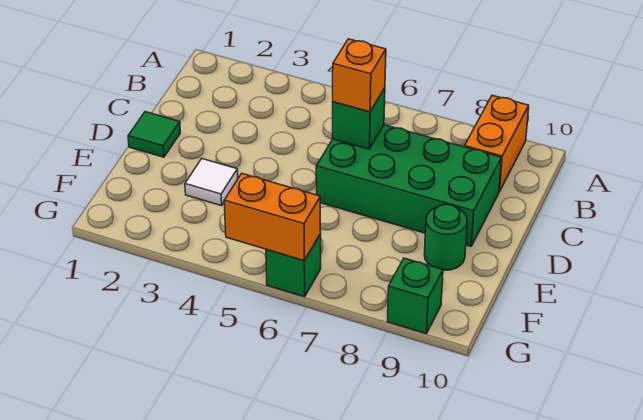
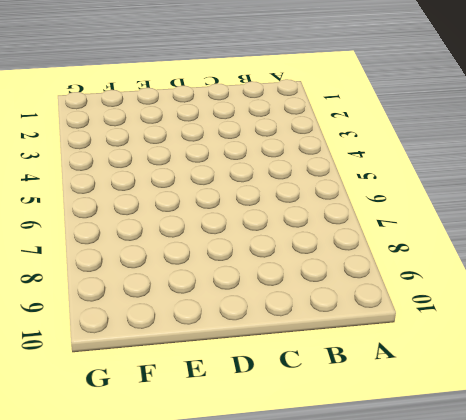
none -> orange 1x2 brick [465,95,529,192]
none -> green 2x4 brick [316,125,502,246]

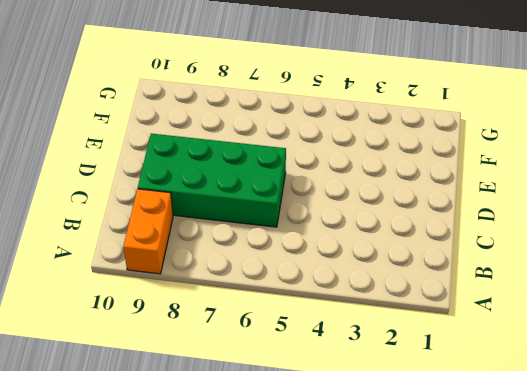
none -> green 1x1 tile [128,112,180,157]
none -> white 1x1 tile [185,159,238,206]

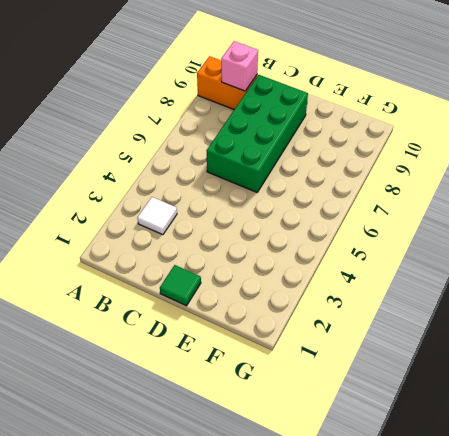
white 1x1 tile [137,197,177,235] -> white 1x1 tile moved to [185,159,238,206]
pink 1x1 brick [221,41,258,91] -> none
none -> green 1x1 round brick [424,204,467,270]
none -> green 1x1 brick [266,234,321,297]

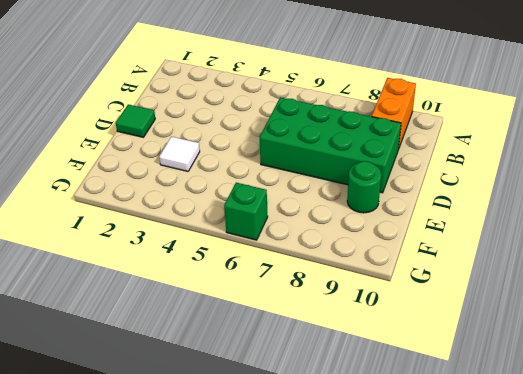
none -> green 1x1 brick [387,258,443,334]
none -> green 1x1 brick [333,88,385,149]

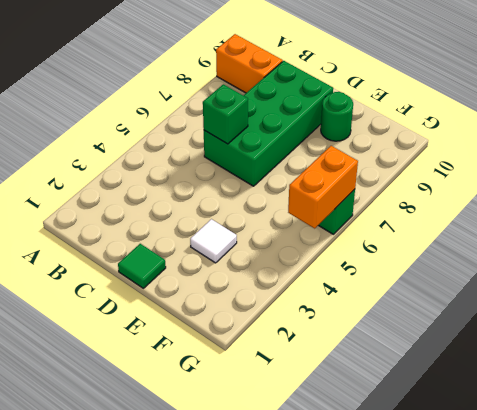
none -> green 1x1 brick [387,258,443,334]
none -> orange 1x1 brick [333,39,386,112]

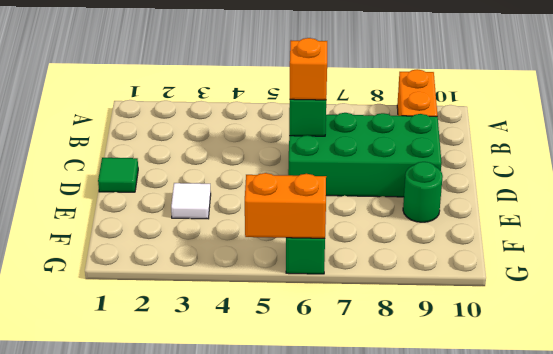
none -> green 1x1 brick [387,258,443,334]

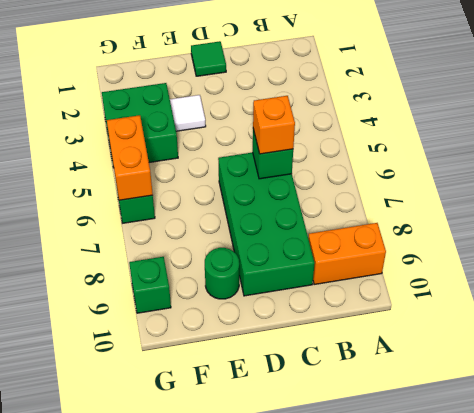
green 2x2 brick [102,83,178,168] -> none

